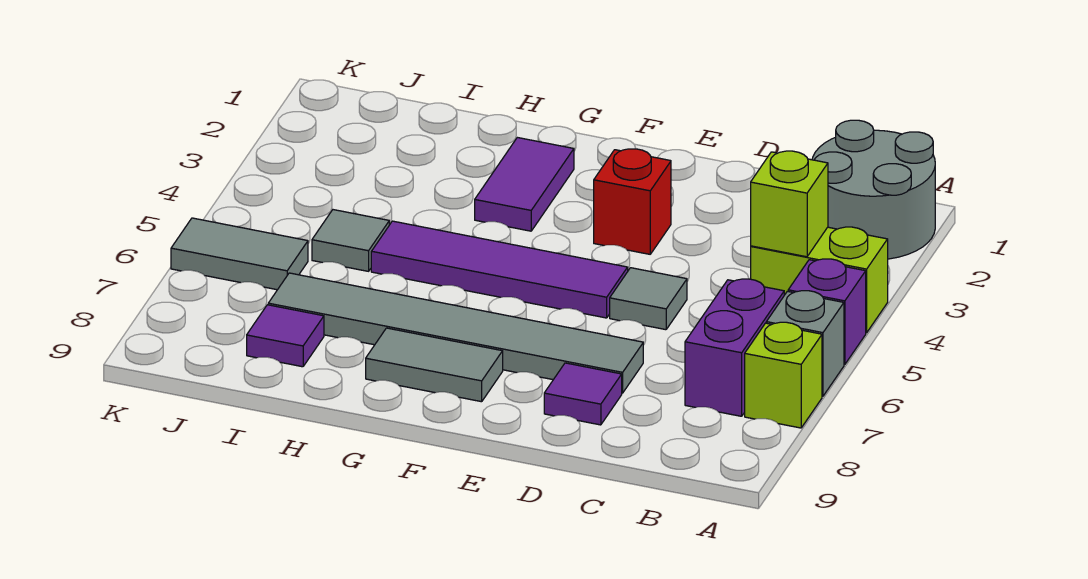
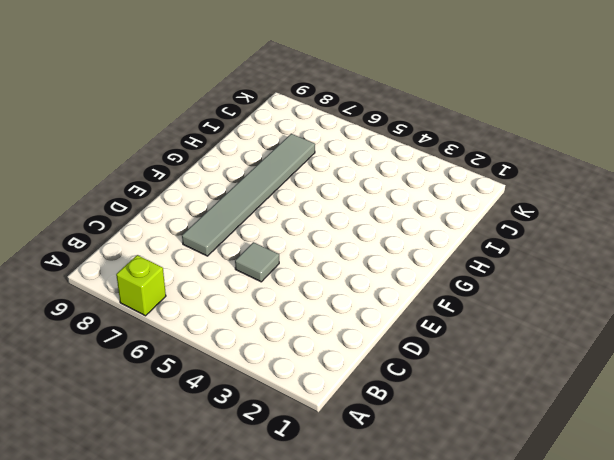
none -> grey 2x2 round brick [812,120,935,259]
none -> lime 1x2 brick [751,227,888,333]
none -> purple 1x1 brick [788,259,866,365]

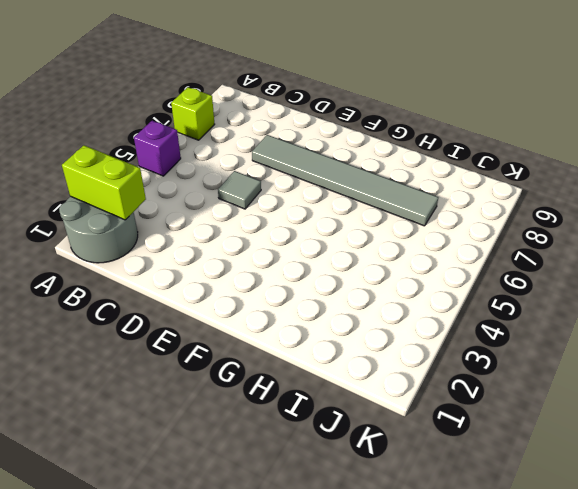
lime 1x2 brick [62,145,146,220] -> lime 1x2 brick moved to [751,227,888,333]
none -> grey 1x1 brick [766,291,844,396]
none -> purple 1x2 brick [685,279,784,416]
none -> purple 1x1 tile [544,363,622,425]

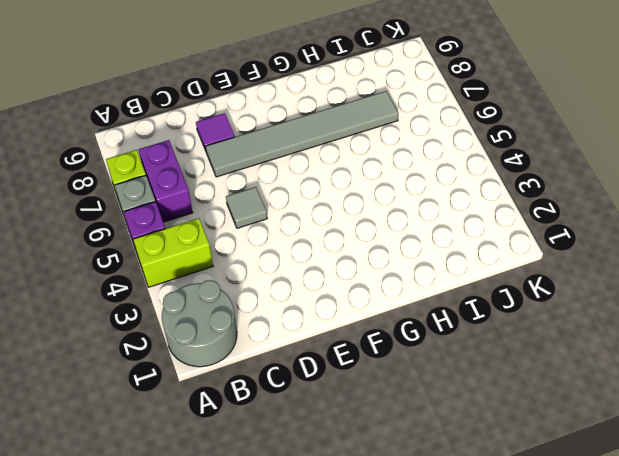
none -> red 1x1 brick [594,149,671,254]
none -> purple 1x4 tile [371,221,628,318]
none -> grey 1x2 tile [366,328,503,402]

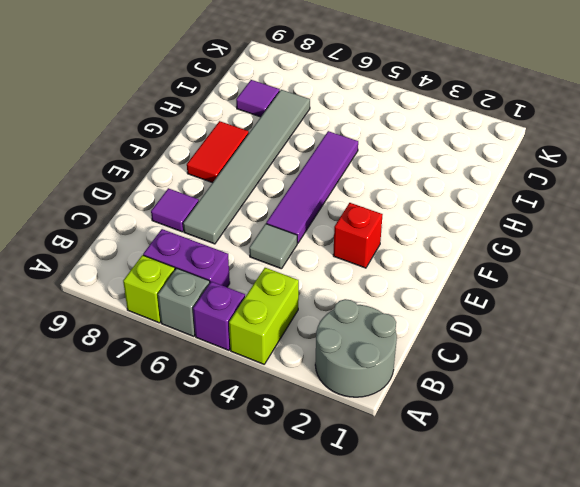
red 1x2 tile [187,121,249,183] -> grey 1x2 tile [366,328,503,402]
none -> purple 1x2 tile [475,138,574,231]
none -> grey 1x1 tile [312,210,389,271]
none -> grey 1x2 tile [171,218,308,290]

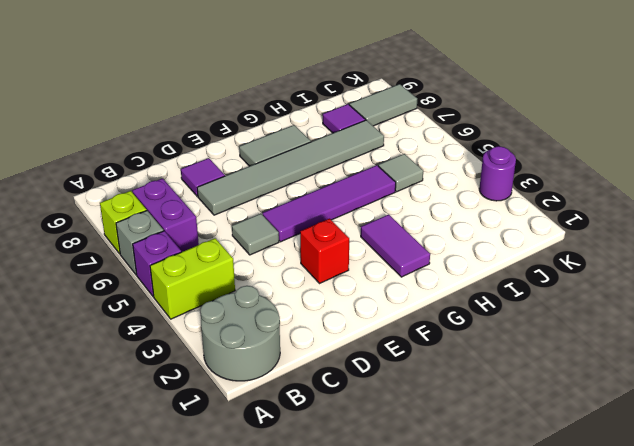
grey 1x2 tile [349,84,417,126] -> grey 1x2 tile moved to [171,218,308,290]
purple 1x1 round brick [479,146,516,201] -> none
none -> lime 1x1 brick [751,151,828,257]

